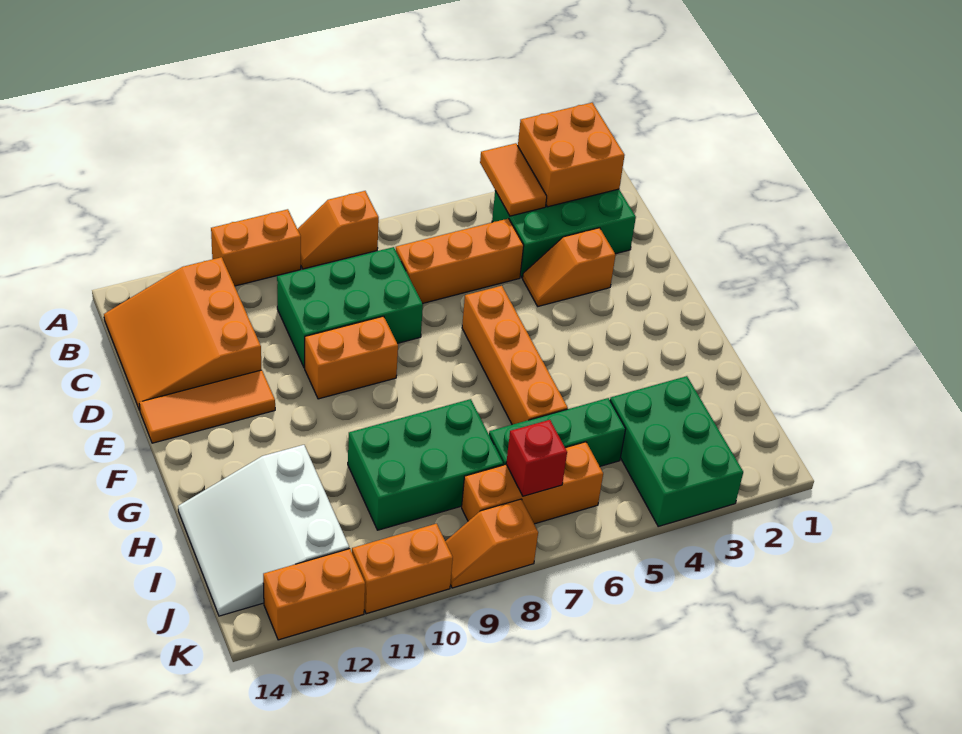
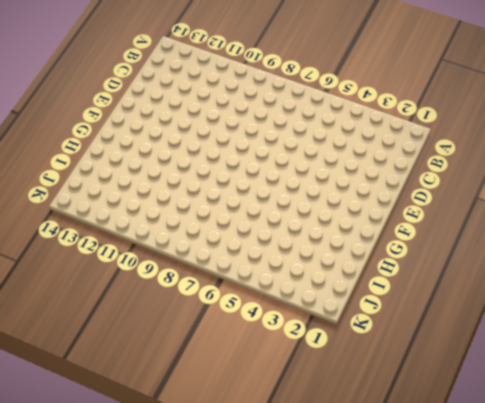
none -> orange 1x2 slope [298,191,379,269]
none -> orange 1x2 brick [211,209,301,286]
none -> green 2x3 brick [492,189,636,278]

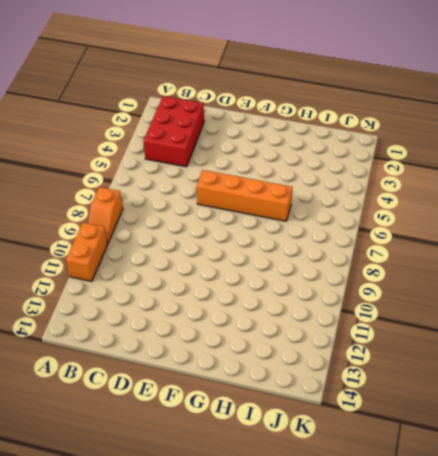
red 2x3 brick [143,96,204,167] -> green 2x3 brick [492,189,636,278]
none -> orange 3x3 slope [104,257,261,410]
none -> orange 1x3 brick [396,219,524,303]
none -> green 2x3 brick [277,247,423,368]

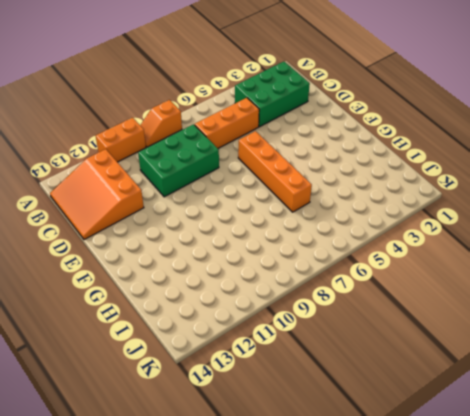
none -> orange 1x2 slope [523,228,615,306]
none -> orange 1x2 brick [305,316,398,399]
none -> orange 1x3 tile [139,370,275,443]

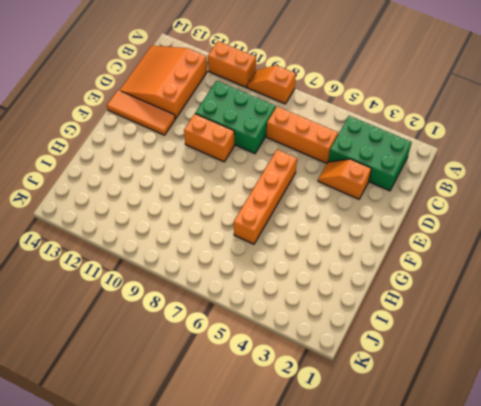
none -> green 2x3 brick [348,399,503,530]
none -> white 3x3 slope [178,445,349,616]
none -> green 2x3 brick [610,376,743,526]

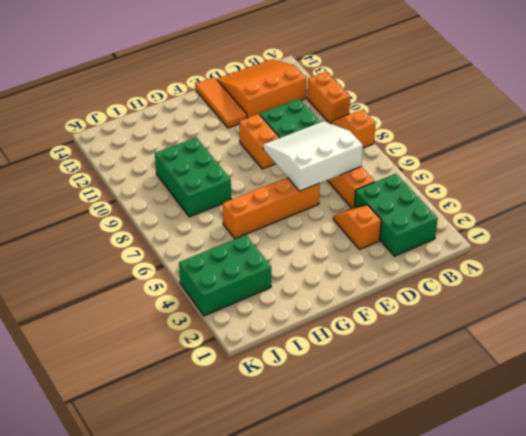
white 3x3 slope [263,121,363,191] -> white 3x3 slope moved to [178,445,349,616]
none -> green 1x3 brick [489,398,626,466]
none -> orange 1x3 brick [462,442,603,524]
none -> orange 1x2 slope [445,499,538,588]

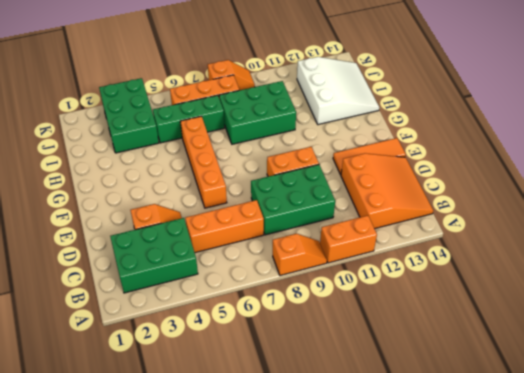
none -> orange 1x2 brick [352,524,453,614]
none -> orange 1x2 brick [263,549,365,640]
none -> orange 2x2 brick [518,103,625,207]

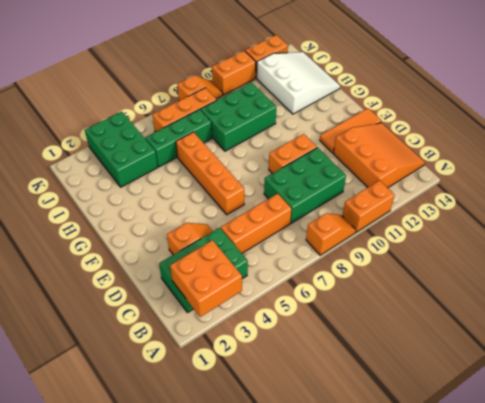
none -> orange 1x2 tile [480,143,547,216]
none -> red 1x1 brick [506,420,567,496]

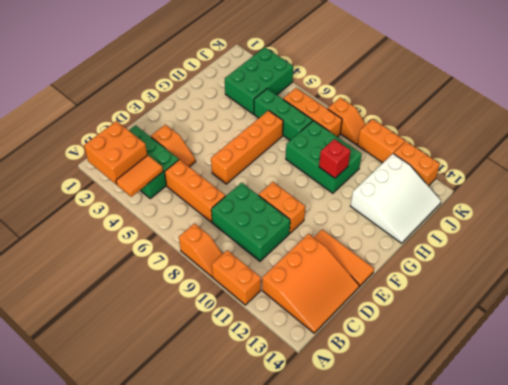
red 1x1 brick [319,139,351,178] -> red 1x1 brick moved to [506,420,567,496]

